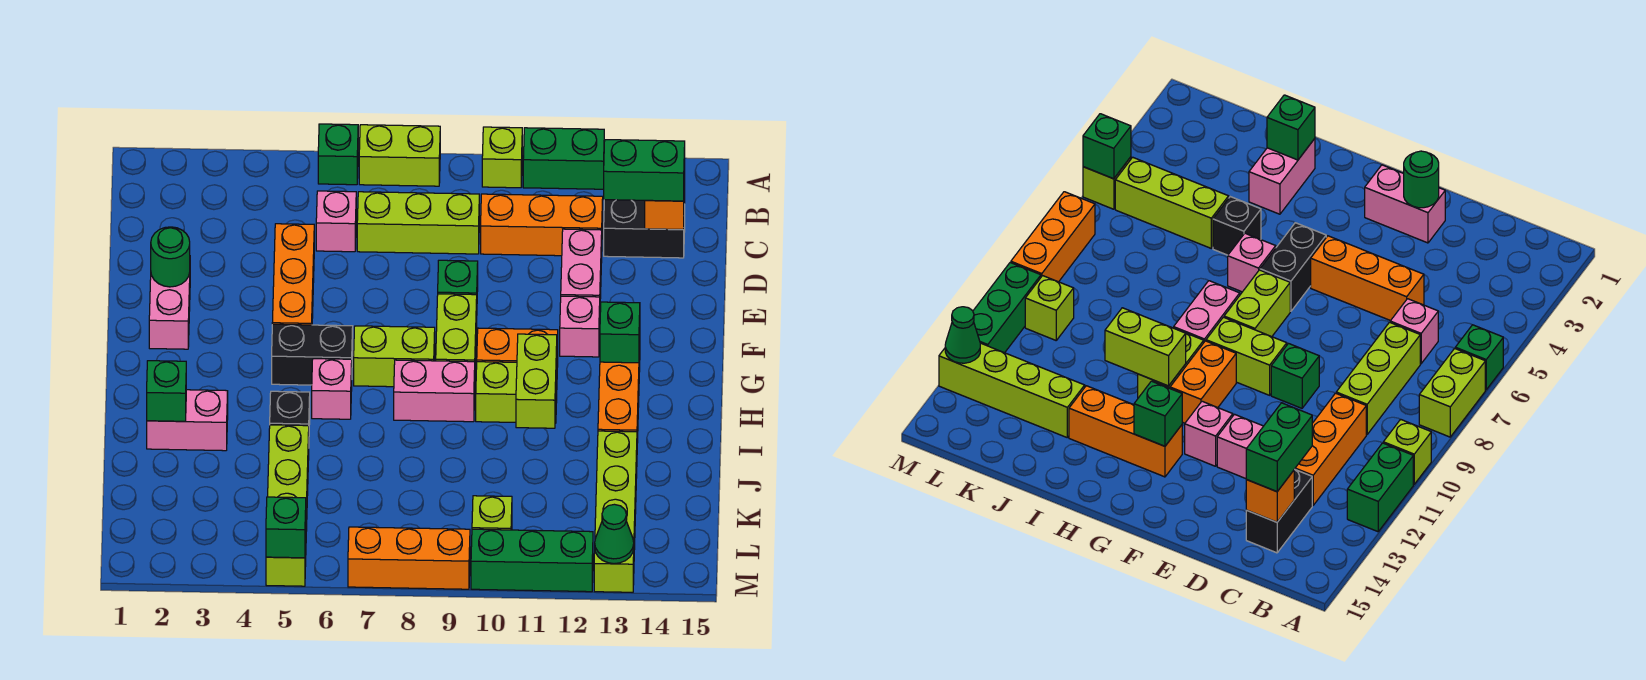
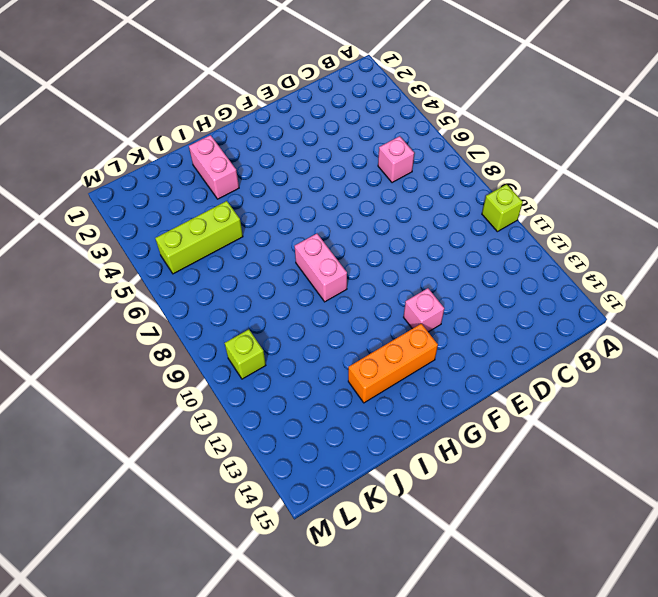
none -> green 1x1 brick [318,124,358,185]
none -> lime 1x2 brick [359,125,440,186]
none -> green 1x2 brick [523,128,604,189]
none -> lime 1x3 brick [357,192,479,254]

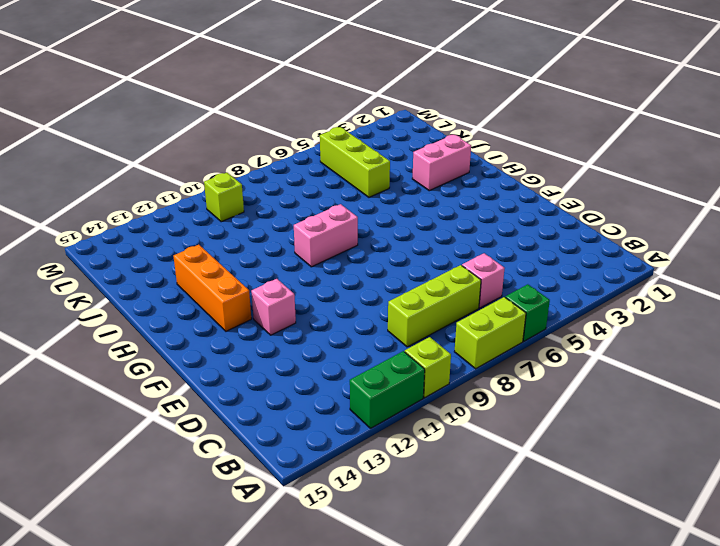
none -> orange 1x3 brick [481,194,603,256]
none -> black 1x2 brick [604,200,685,258]
none -> orange 1x3 brick [272,224,314,325]
none -> pink 1x2 brick [561,229,602,299]

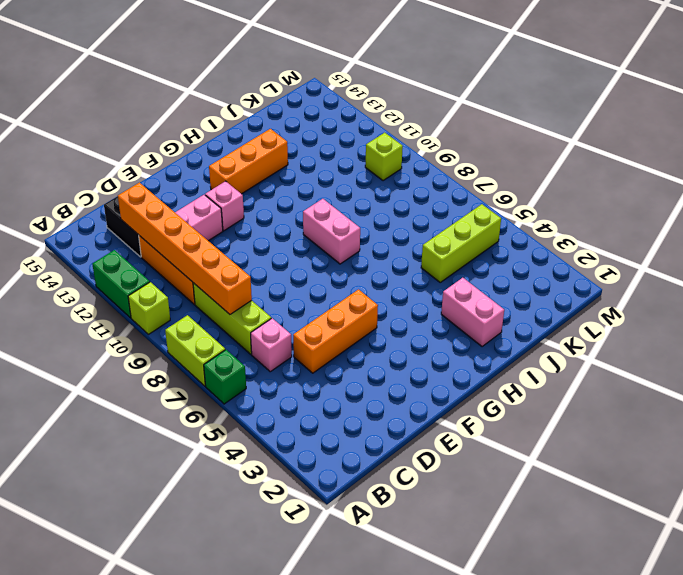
orange 1x6 brick [118,183,252,314] -> none
none -> pink 1x2 brick [149,273,190,349]
none -> green 1x1 brick [438,260,478,295]
none -> lime 1x2 brick [436,294,477,363]
none -> black 1x2 brick [272,324,353,385]

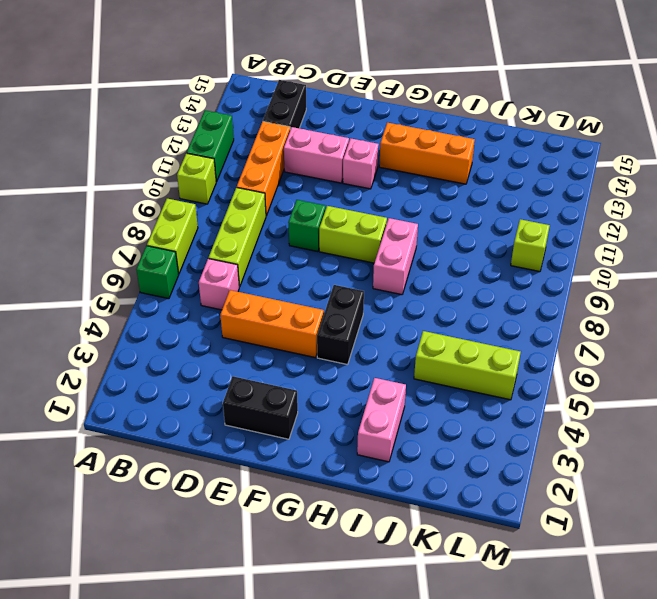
black 1x2 brick [223,376,298,439] -> pink 1x2 brick [149,273,190,349]
none -> lime 1x2 brick [354,326,435,387]
none -> orange 1x2 brick [477,328,558,367]
none -> pink 1x1 brick [312,359,352,419]
none -> lime 1x2 brick [476,362,557,423]

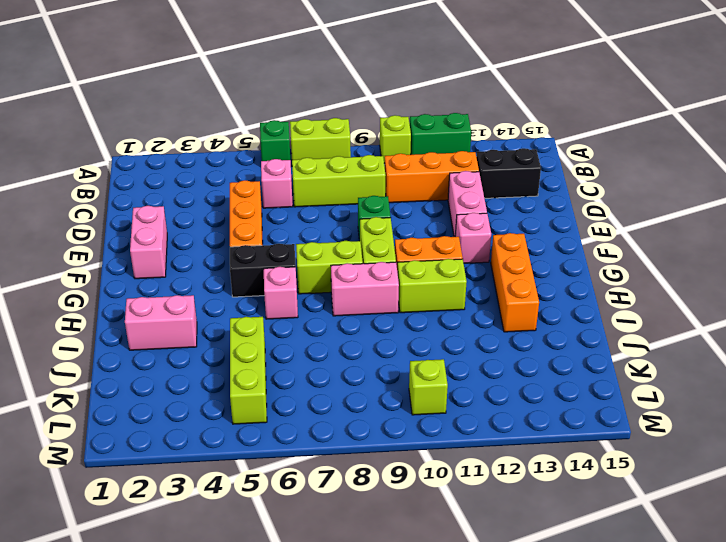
none -> black 1x1 brick [270,391,310,426]
none -> lime 1x4 brick [594,431,637,592]
none -> lime 1x1 brick [266,538,306,586]
none -> orange 1x3 brick [348,527,470,589]

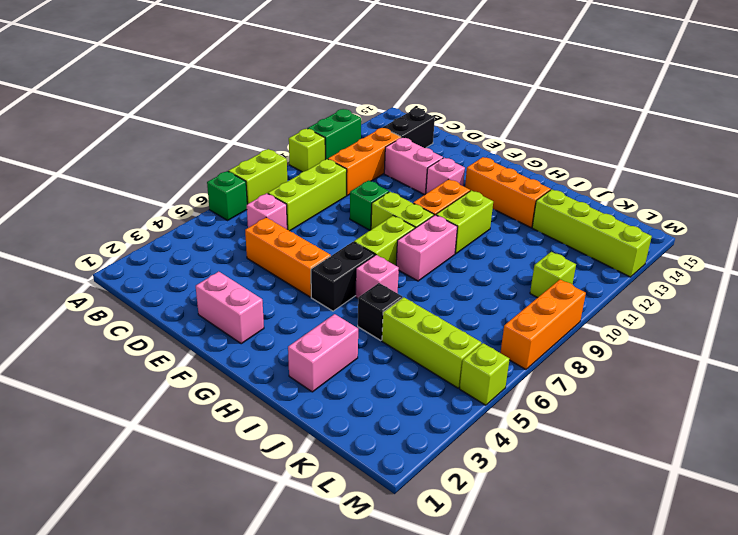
none -> green 1x3 brick [471,529,593,592]
none -> orange 1x1 brick [645,176,685,230]
none -> green 1x1 round brick [151,227,190,287]
none -> green 1x1 brick [600,302,640,363]

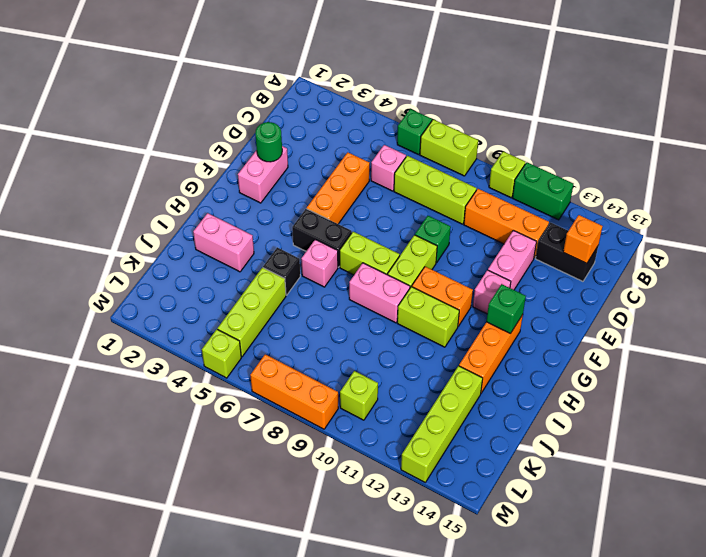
none -> green 1x3 brick [471,529,593,592]
none -> lime 1x2 brick [516,334,557,428]
none -> green 1x1 brick [147,361,186,421]
none -> green 1x1 brick [266,497,306,558]

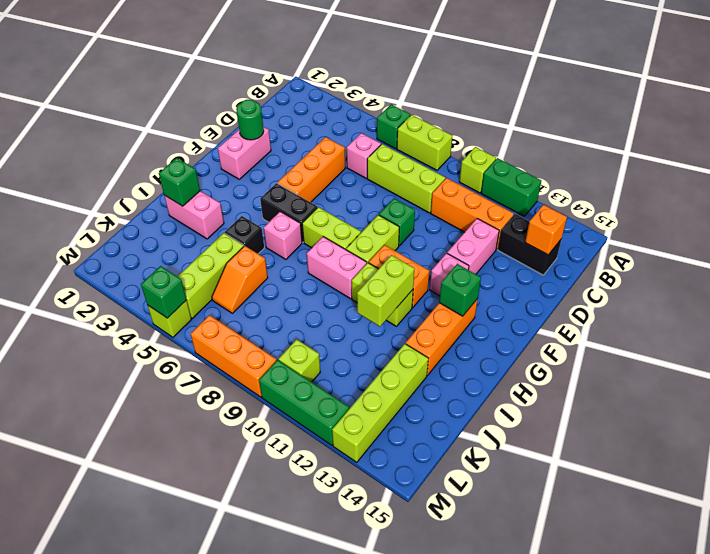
orange 1x2 slope [212,246,268,313] -> none
none -> green 1x1 cone [595,504,634,564]
none -> green 1x2 brick [604,140,685,201]

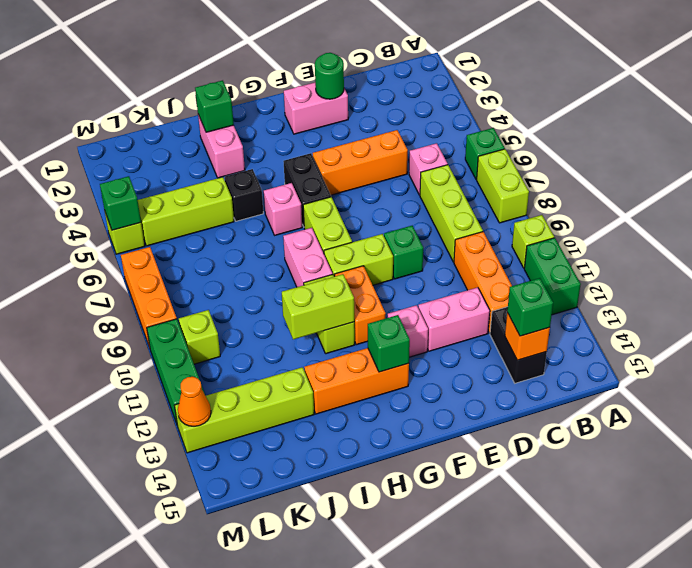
green 1x1 brick [507,278,553,336] -> green 1x2 brick [604,140,685,201]
orange 1x1 cone [178,377,211,426] -> green 1x1 cone [595,504,634,564]

